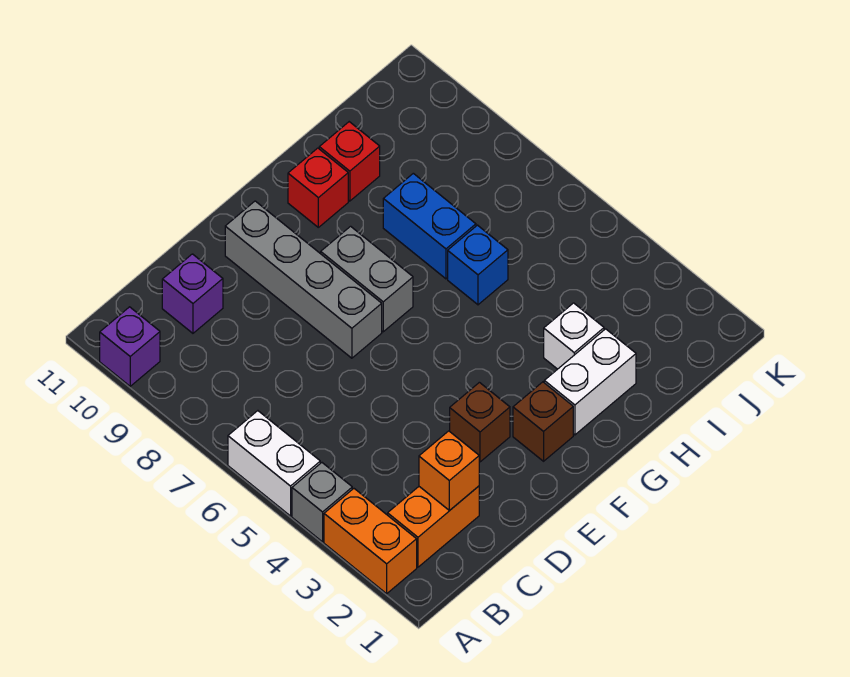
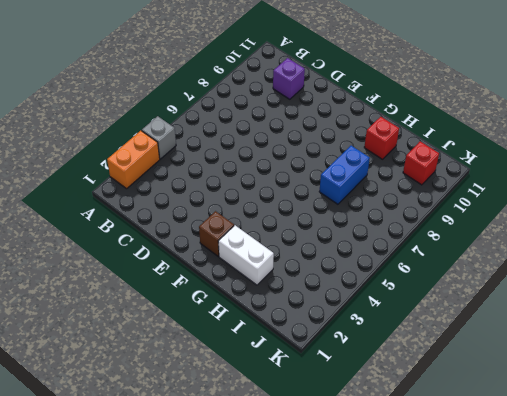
red 1x1 brick [403,141,439,185] -> red 1x1 brick moved to [288,148,348,227]
none -> white 1x2 brick [228,411,320,516]
none -> purple 1x1 brick [100,307,160,386]
none -> orange 1x2 brick [388,486,479,567]

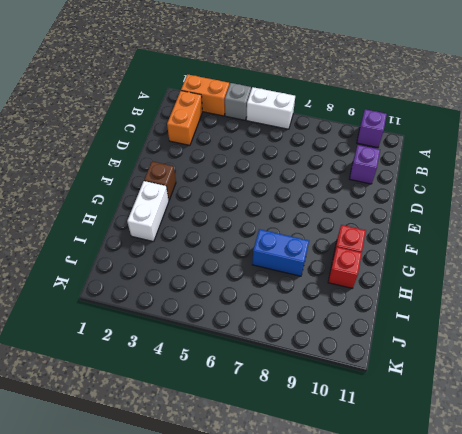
none -> brown 1x1 brick [450,382,510,462]
none -> grey 1x4 brick [225,201,382,358]
none -> grey 1x2 brick [321,226,413,332]

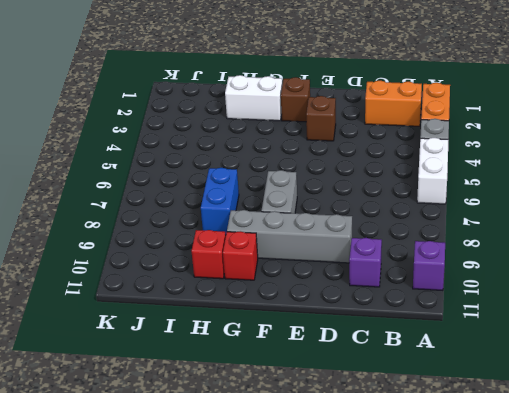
grey 1x4 brick [227,210,352,263] -> grey 1x4 brick turned to [225,201,382,358]
none -> white 1x1 brick [544,303,604,369]
none -> blue 1x1 brick [448,225,508,305]
none -> orange 1x1 brick [419,431,479,510]

